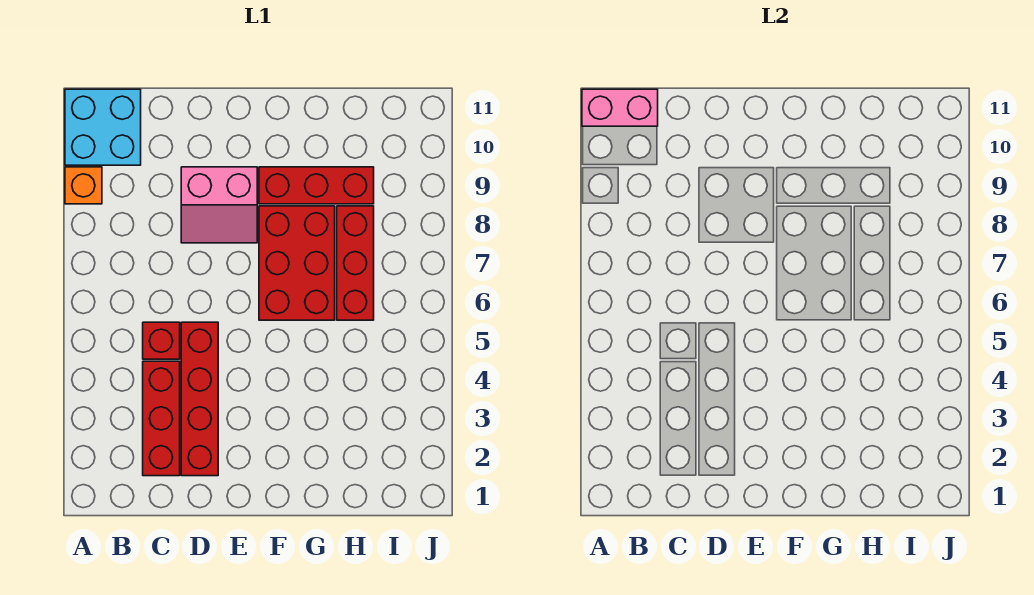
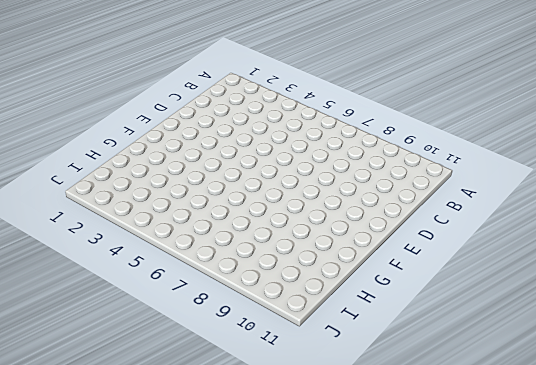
none -> orange 1x1 brick [65,167,102,204]
none -> cyan 2x2 brick [65,89,141,165]

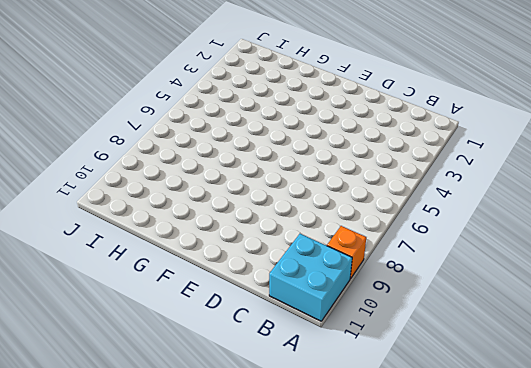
none -> red 1x3 brick [143,361,180,476]
none -> red 1x1 brick [143,322,180,359]

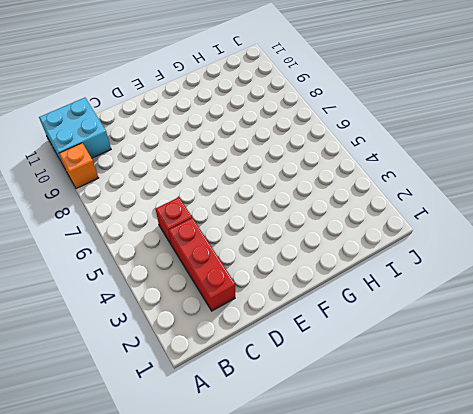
none -> red 1x4 brick [181,322,218,476]
none -> pink 2x2 slope [181,167,257,243]

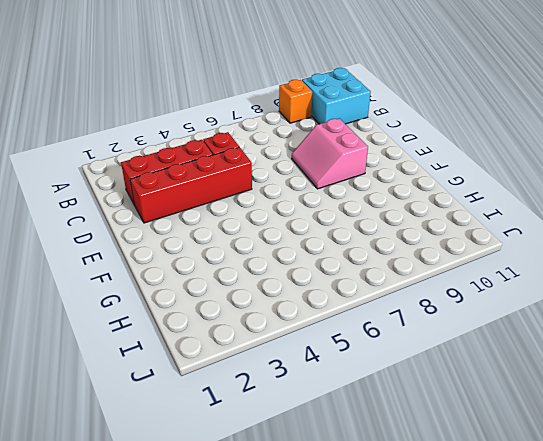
none -> red 2x3 brick [259,206,335,320]
none -> red 1x3 brick [259,167,374,204]

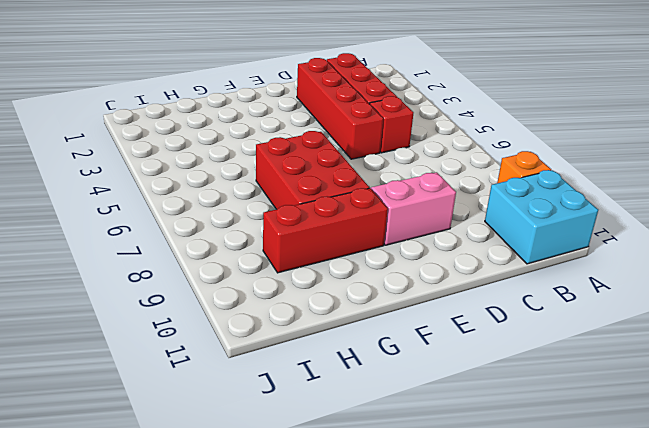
none -> red 1x3 brick [337,206,374,320]
none -> pink 1x2 brick [582,89,658,126]

